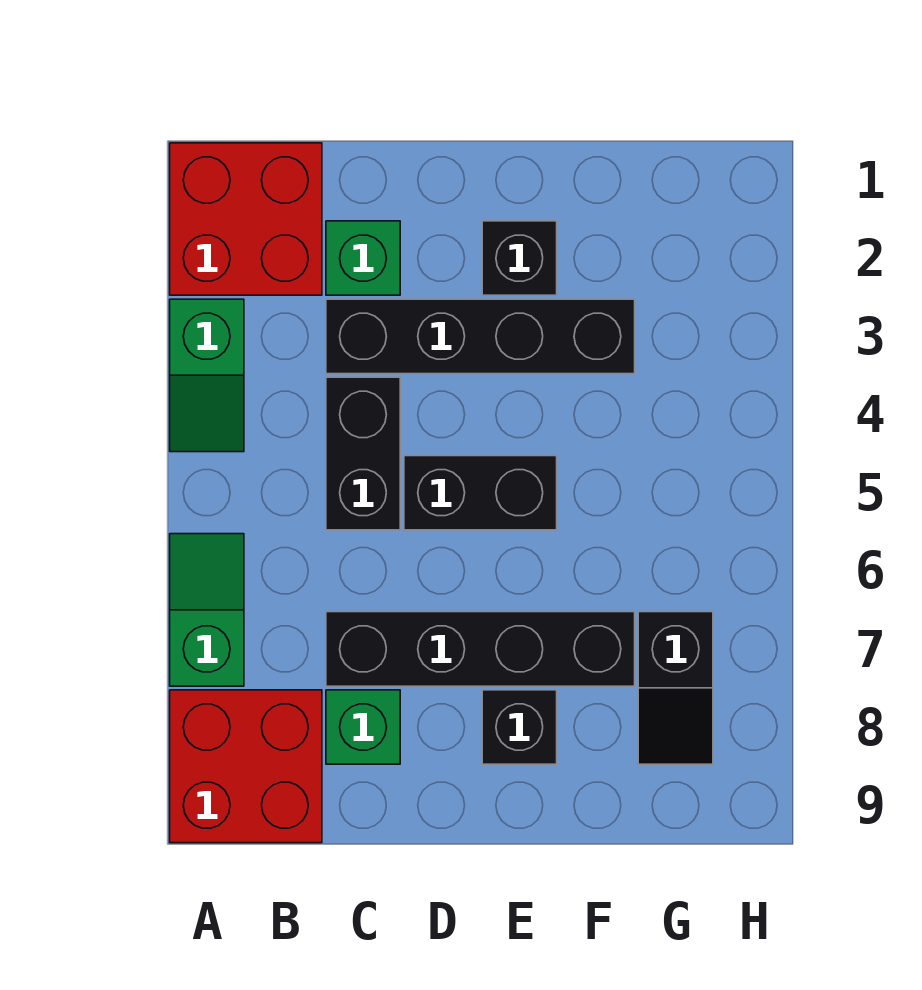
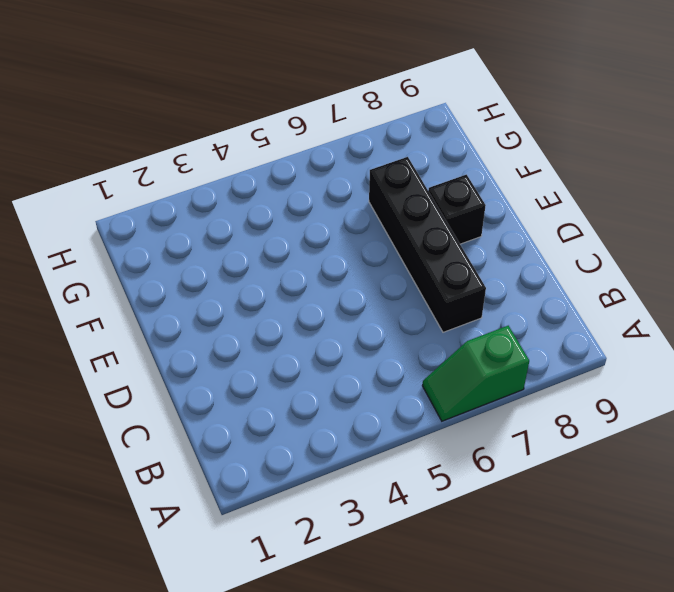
none -> red 2x2 brick [170,143,322,295]
none -> green 1x2 slope [170,299,244,452]
none -> red 2x2 brick [170,690,322,843]

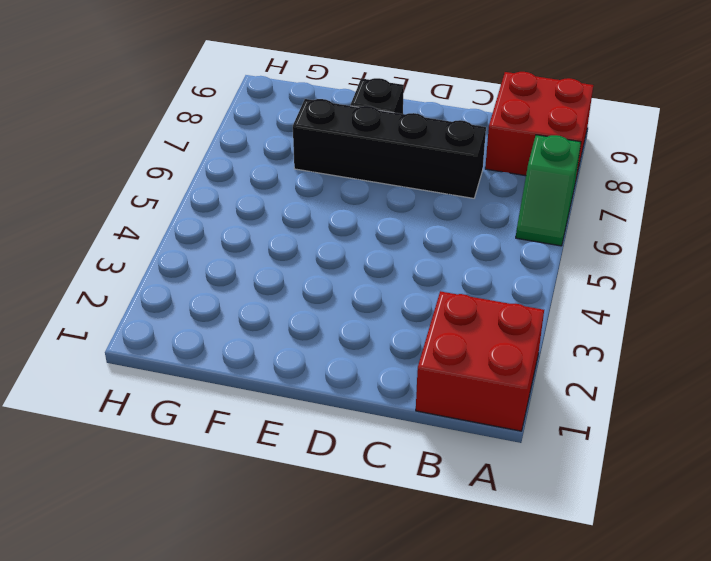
none -> green 1x2 slope [170,299,244,452]
none -> green 1x1 brick [326,221,400,295]
none -> black 1x4 brick [326,299,635,374]

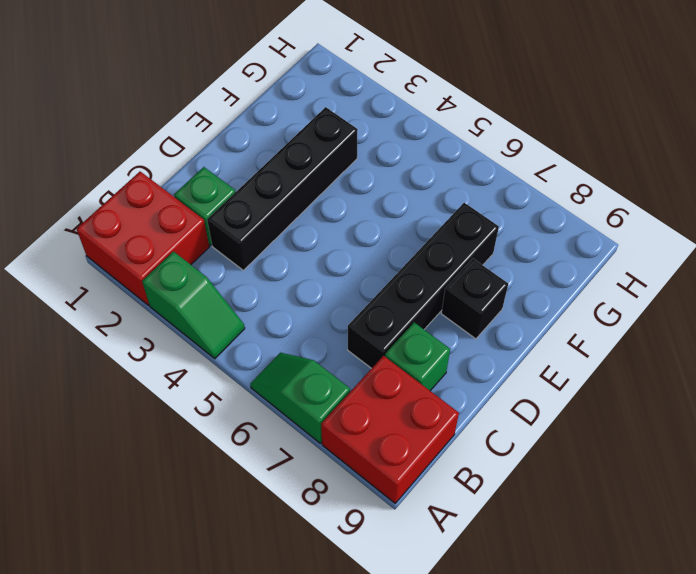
none -> black 1x2 brick [326,377,400,530]
none -> black 1x2 brick [404,456,557,530]
none -> black 1x1 brick [482,221,557,295]

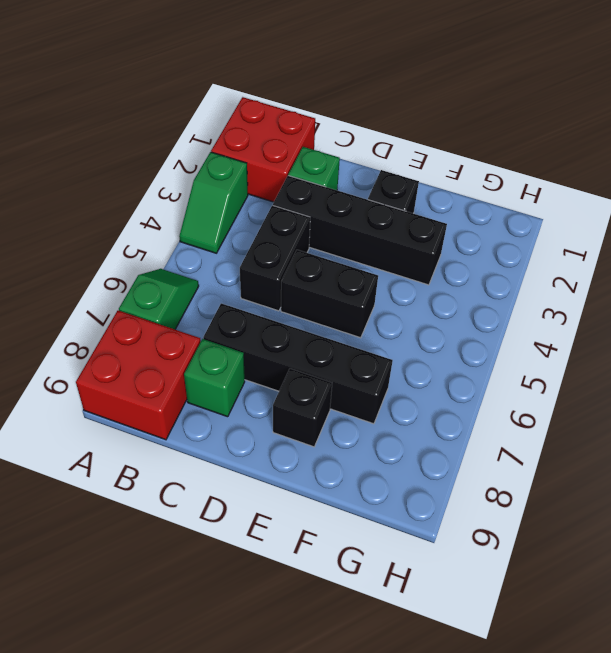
none -> black 1x2 slope [638,612,713,764]

